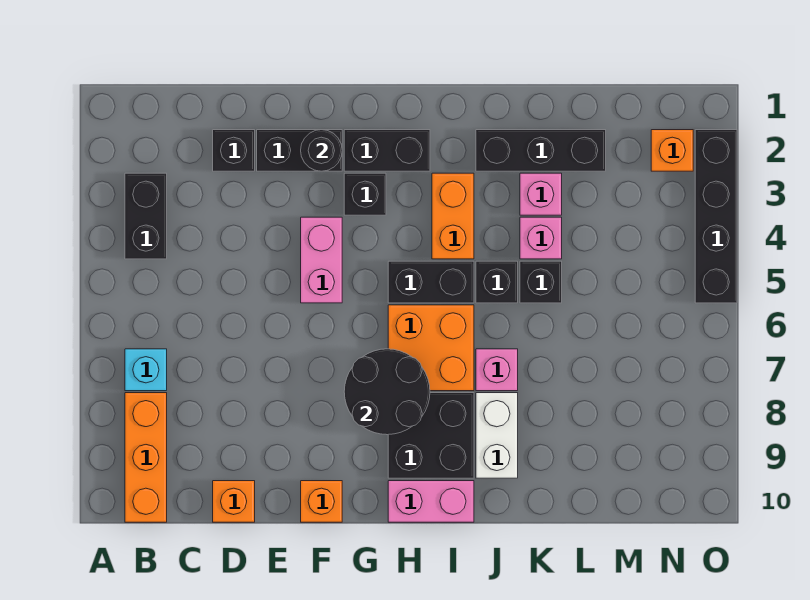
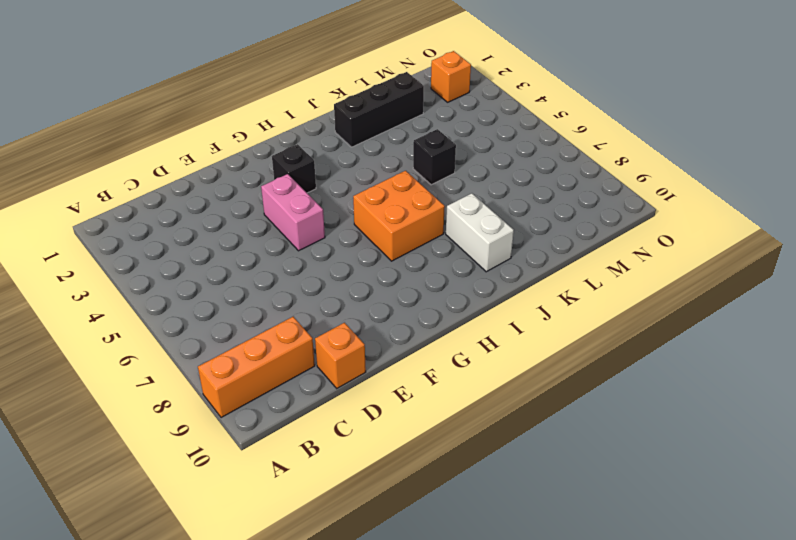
orange 1x3 brick [198,317,315,418] -> orange 1x3 brick turned to [125,393,167,522]
none -> black 1x2 brick [125,173,167,259]
none -> cyan 1x1 brick [125,349,167,391]
none -> black 1x1 brick [213,130,255,171]

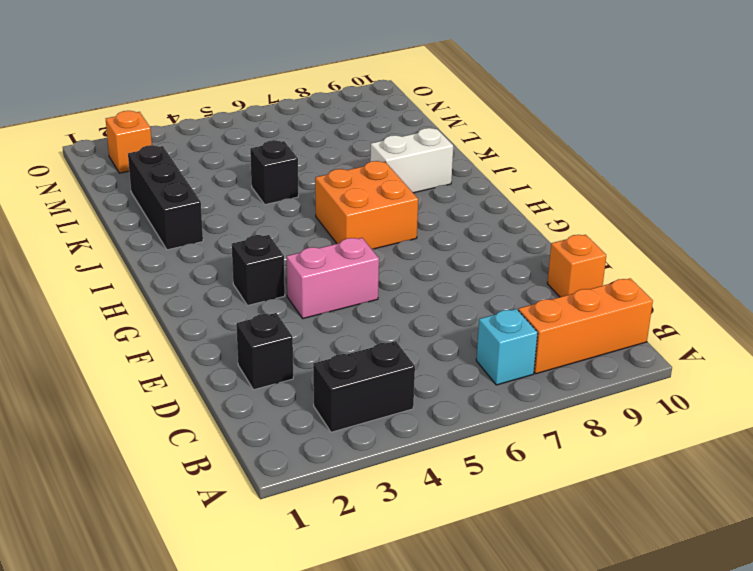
none -> black 1x2 brick [257,130,342,171]
none -> orange 1x1 brick [301,481,342,522]
none -> black 1x2 brick [344,130,430,171]

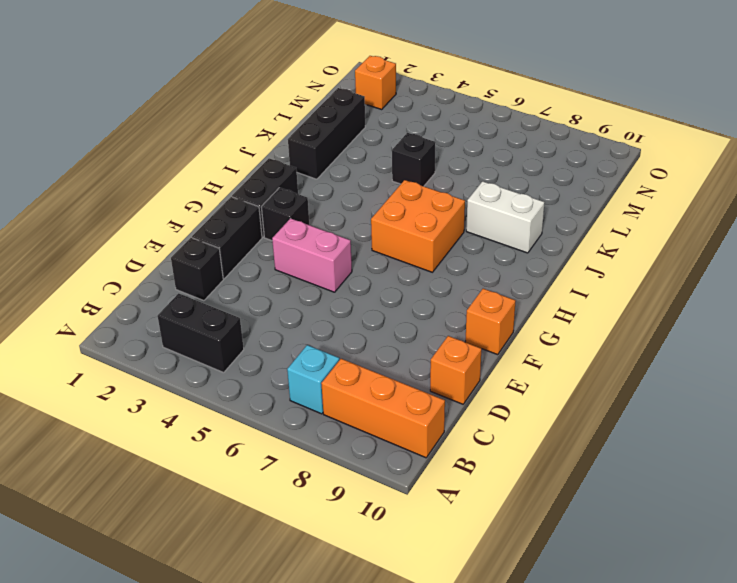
none -> black 1x2 brick [388,261,474,303]
none -> black 2x2 brick [388,393,474,478]
none -> pink 1x2 brick [388,481,474,522]

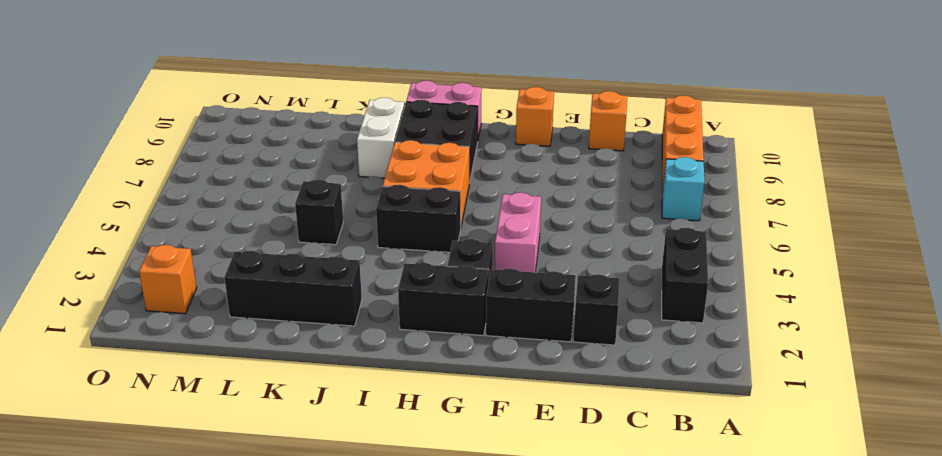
none -> orange 1x2 brick [432,173,474,259]
none -> black 1x1 brick [476,261,518,303]
none -> pink 1x1 brick [476,349,518,391]

